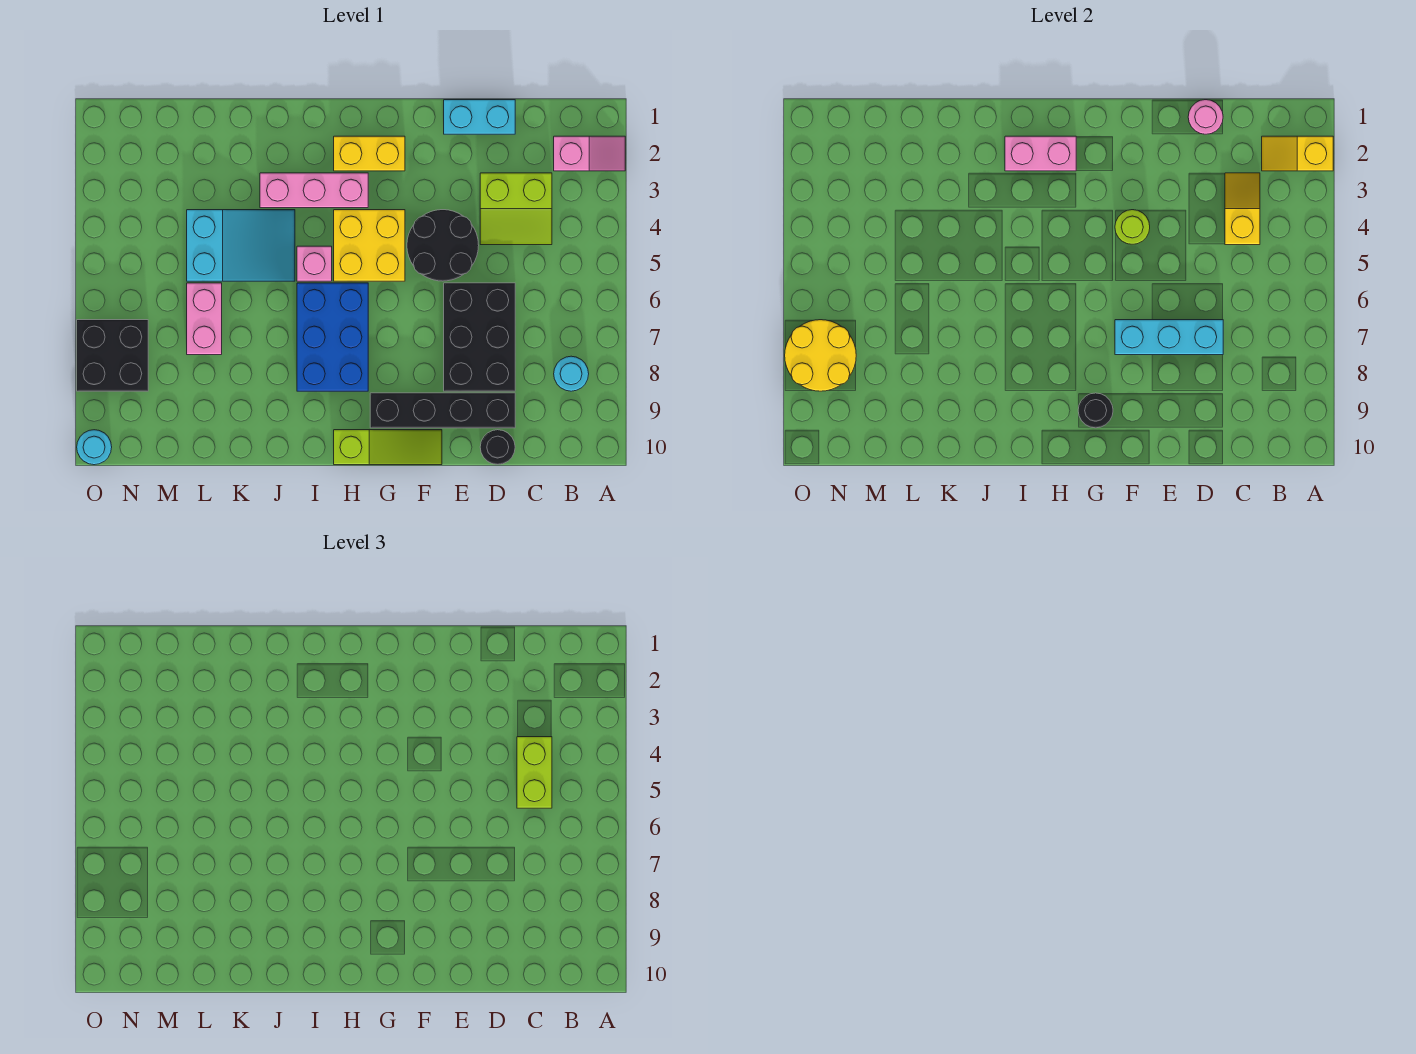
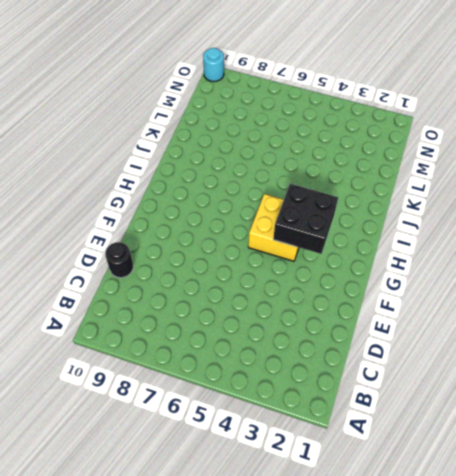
black 2x2 brick [273,184,338,254] -> black 2x2 brick moved to [77,320,148,391]
none -> pink 1x2 slope [554,136,625,171]
none -> cyan 1x1 round brick [554,356,589,391]
none -> lime 2x2 slope [480,173,552,245]

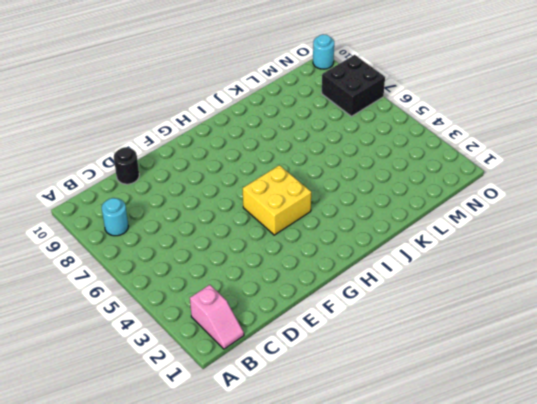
pink 1x2 slope [190,285,244,349] -> pink 1x2 slope turned to [554,136,625,171]
none -> lime 2x2 slope [480,173,552,245]
none -> cyan 1x2 brick [444,100,515,134]
none -> black 2x3 brick [444,283,515,391]

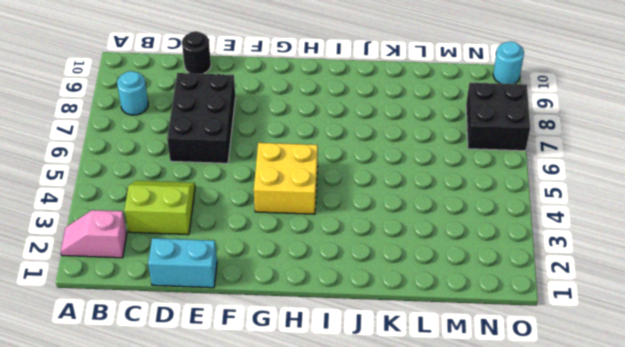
none -> black 1x4 brick [370,393,515,428]
none -> black 2x2 round brick [407,210,479,281]
none -> lime 1x3 slope [334,430,442,465]

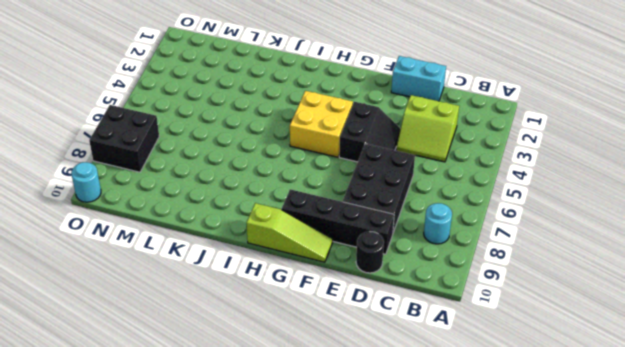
black 2x2 slope [339,102,400,162] -> black 2x2 round brick [407,210,479,281]
none -> pink 1x2 slope [554,136,625,171]
none -> yellow 1x2 brick [334,136,405,171]
none -> pink 1x3 brick [260,173,368,208]

